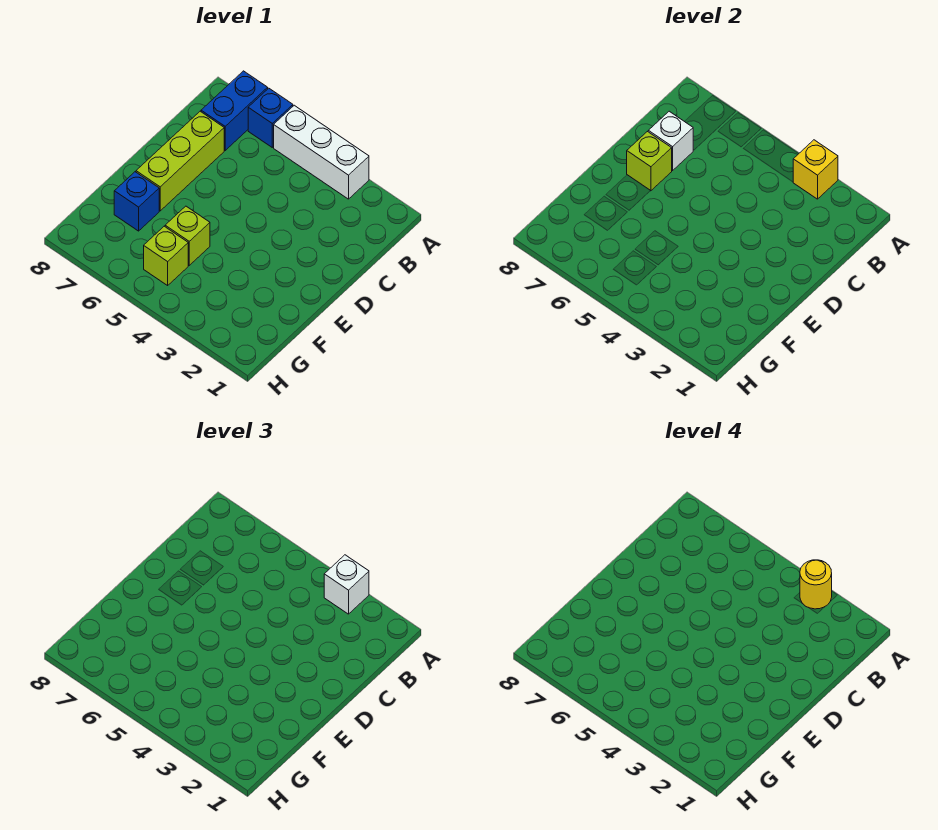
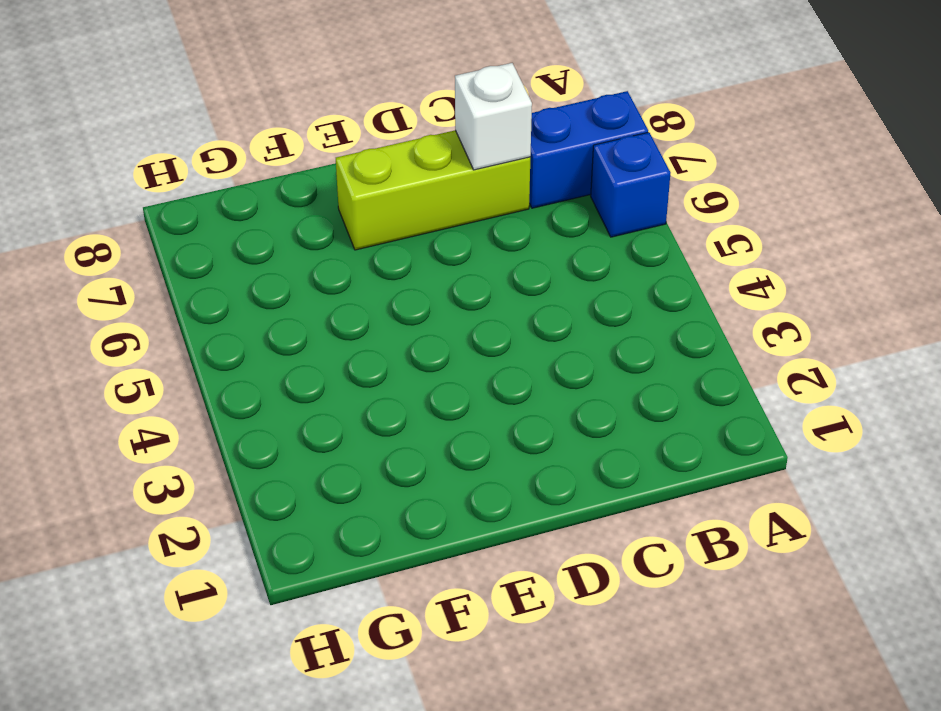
none -> white 1x3 brick [274,105,369,199]
none -> lime 1x1 brick [165,206,210,265]
none -> blue 1x1 brick [114,172,159,231]

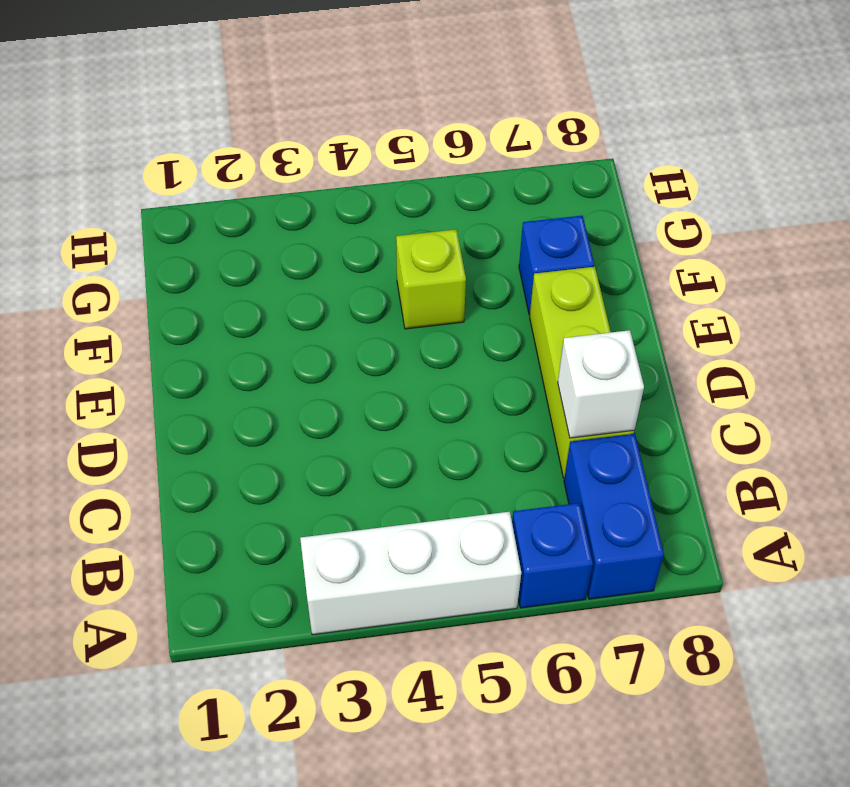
none -> lime 1x1 brick [144,226,188,285]
none -> yellow 1x1 brick [793,140,838,199]
none -> lime 1x1 brick [627,132,672,191]

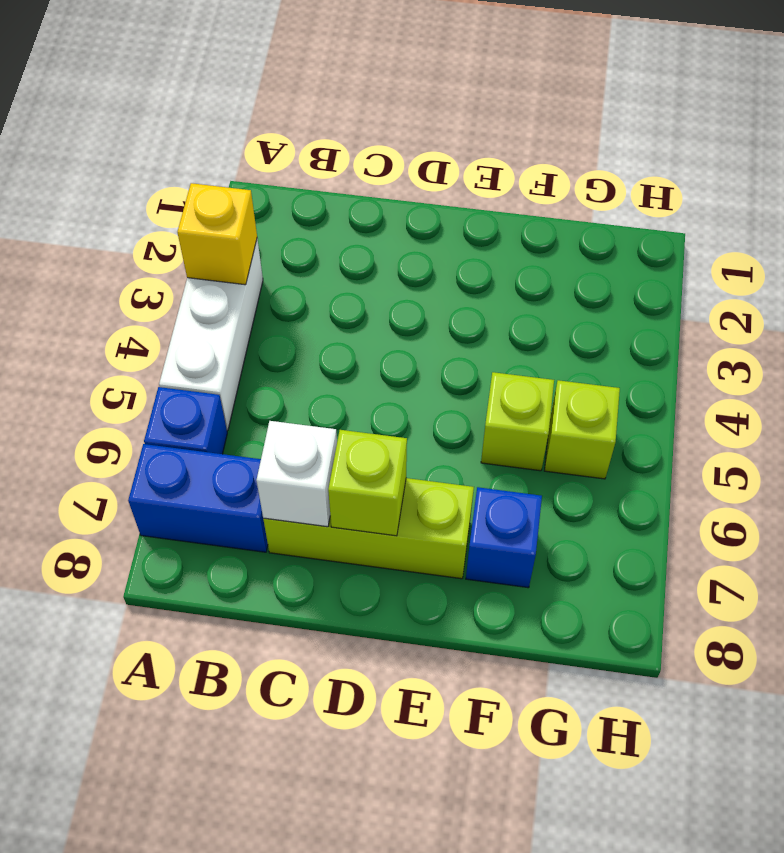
none -> white 1x1 brick [324,555,369,614]
none -> yellow 1x1 round brick [800,560,832,609]

